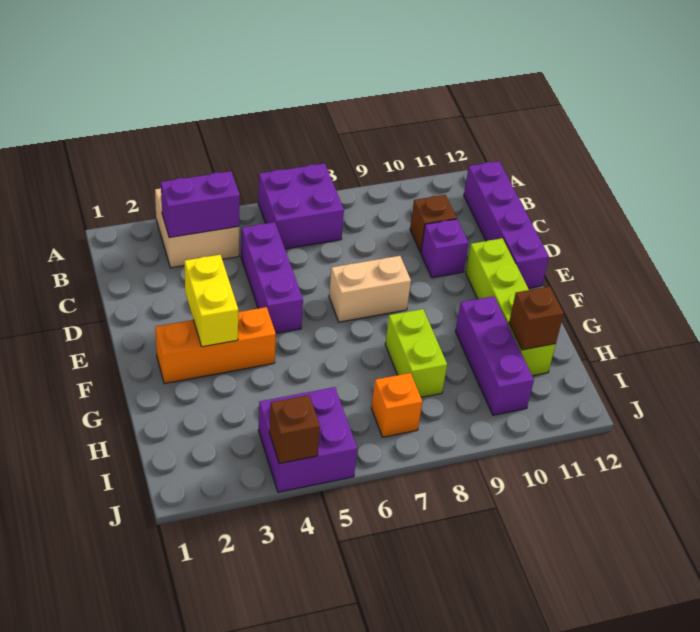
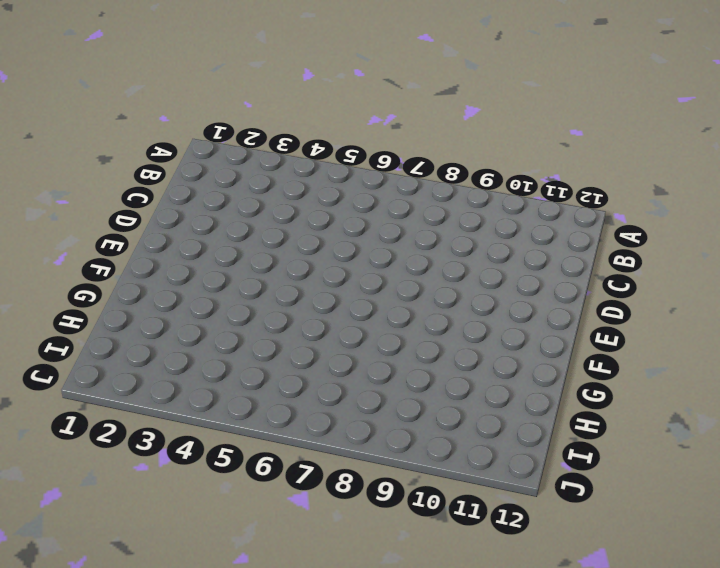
none -> tan 2x2 brick [155,188,239,268]
none -> purple 2x2 brick [258,163,344,249]
none -> purple 1x4 brick [464,161,549,288]

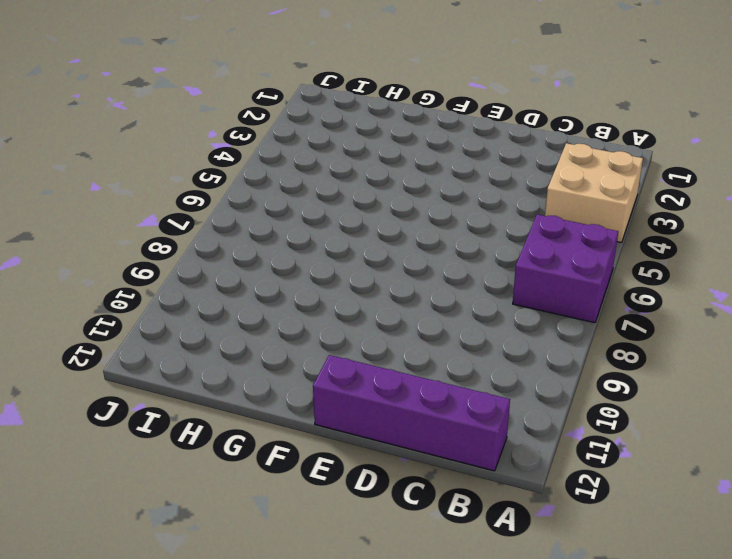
none -> purple 1x3 brick [241,222,303,333]
none -> brown 1x1 brick [410,195,457,253]
none -> purple 1x1 brick [421,219,468,278]

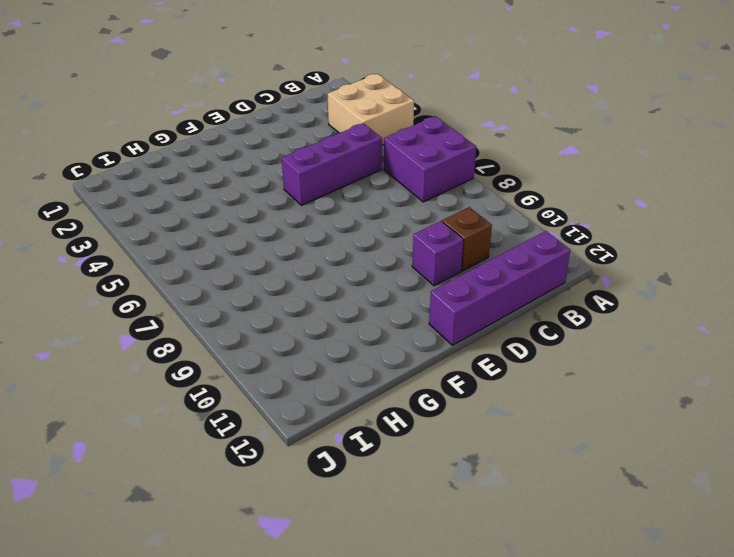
none -> tan 1x2 brick [329,256,411,322]
none -> lime 1x4 brick [466,238,556,376]
none -> orange 1x3 brick [155,307,276,384]

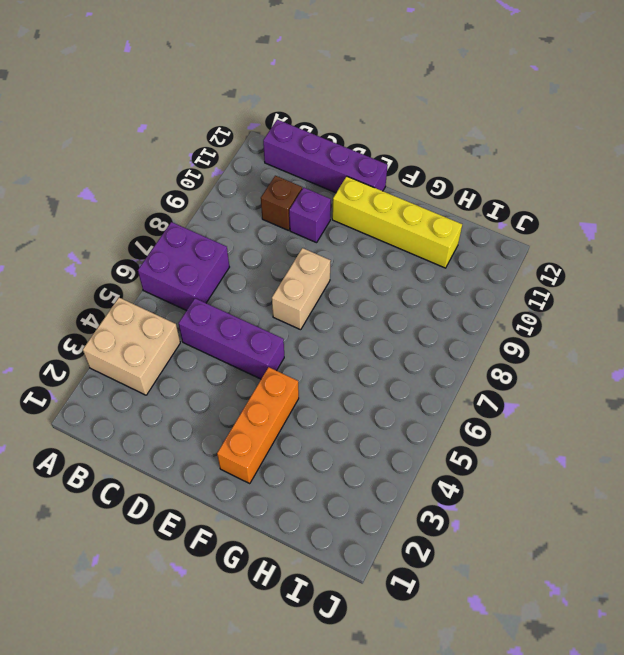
yellow 1x4 brick [332,176,462,268] -> lime 1x4 brick [466,238,556,376]
none -> lime 1x2 brick [385,309,447,397]
none -> purple 1x3 brick [455,296,534,415]
none -> purple 2x2 brick [258,387,357,492]

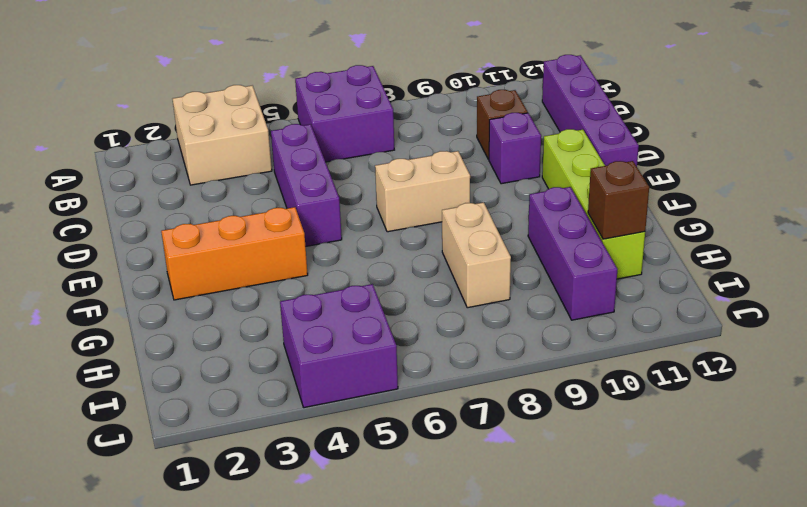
tan 1x2 brick [442,202,511,308] -> lime 1x2 brick [385,309,447,397]
none -> orange 1x1 brick [371,373,422,437]
none -> purple 1x2 brick [161,171,240,238]
none -> yellow 1x2 brick [184,255,238,347]

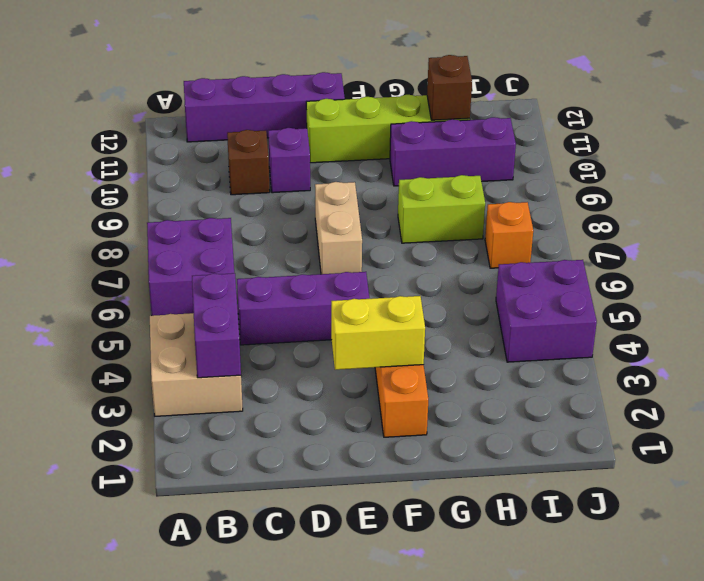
none -> brown 1x1 brick [269,395,320,464]

